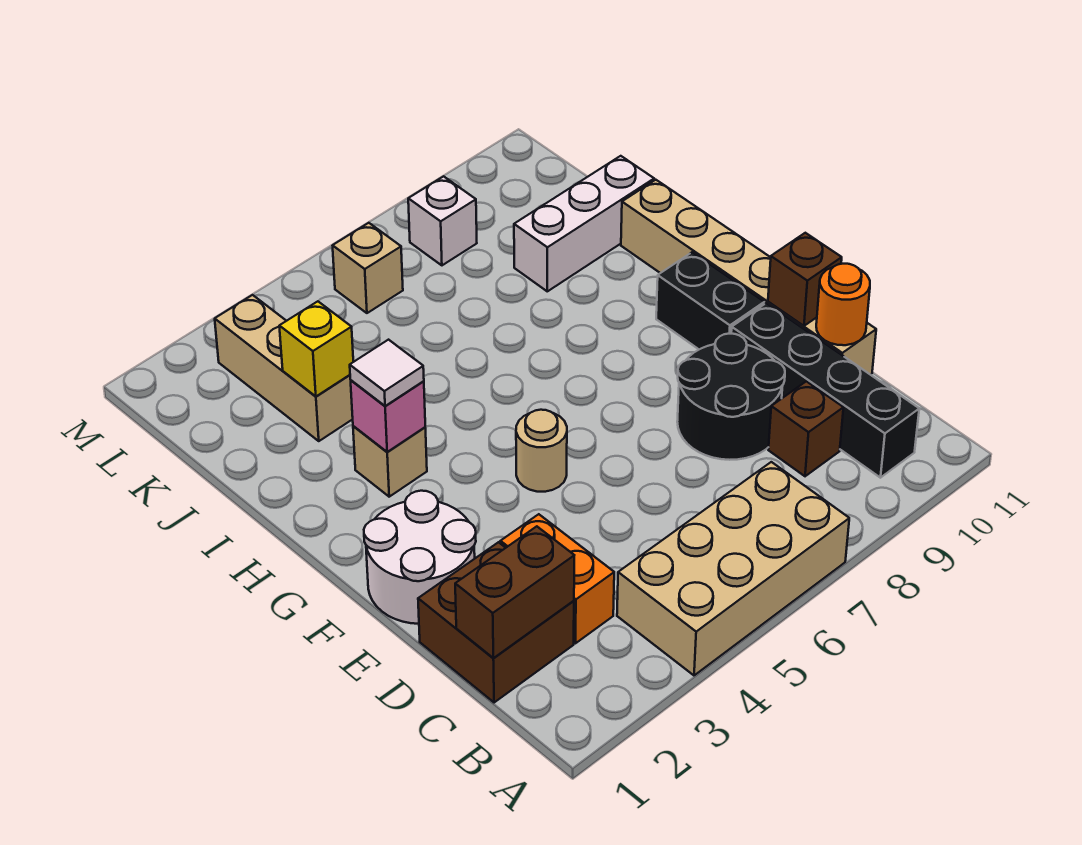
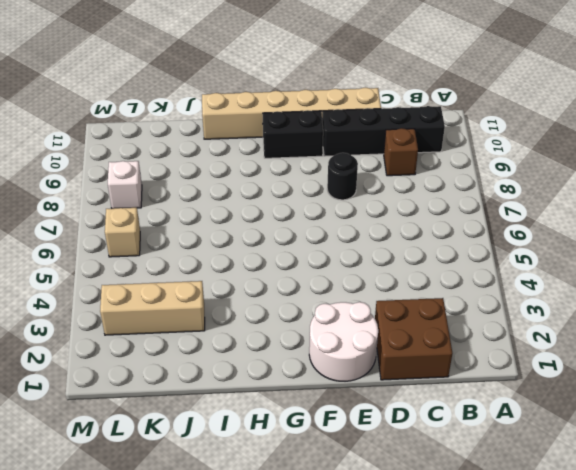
black 1x1 round brick [327,153,358,200] -> black 2x2 round brick [677,334,785,460]
none -> tan 2x4 brick [617,462,849,675]
none -> orange 1x2 brick [500,514,614,643]
none -> tan 1x1 round brick [516,410,567,492]

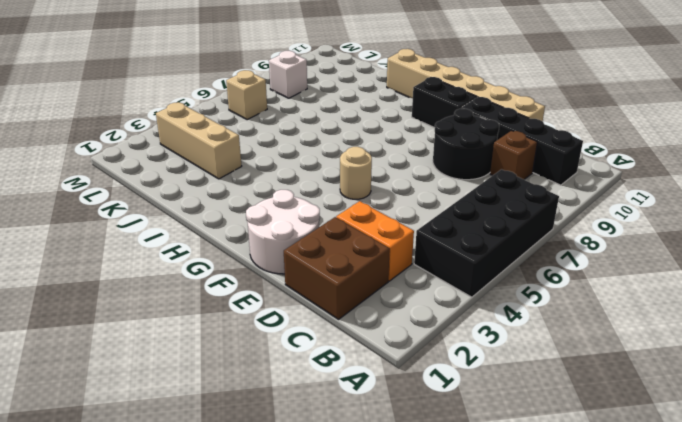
black 2x4 brick [414,169,559,297] -> tan 2x4 brick [617,462,849,675]
none -> tan 1x1 brick [353,426,427,497]
none -> white 1x3 brick [514,156,654,291]
none -> brown 1x2 brick [455,526,574,658]

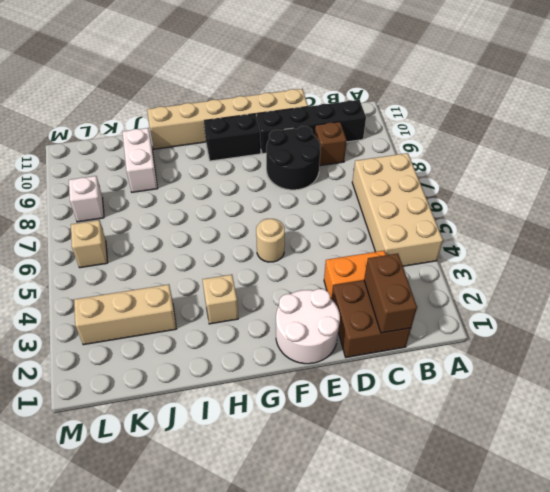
white 1x2 brick [123,128,158,192] -> white 1x3 brick [514,156,654,291]
none -> orange 1x1 round brick [816,264,870,345]
none -> brown 1x1 brick [768,233,842,326]
none -> pink 1x1 brick [351,380,425,452]

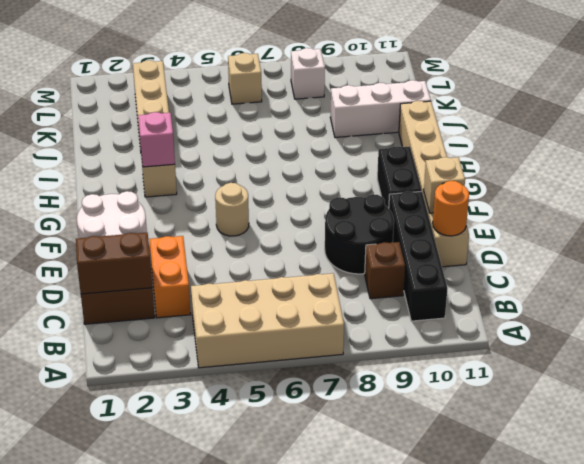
tan 1x1 brick [424,157,465,213] -> brown 1x1 brick [768,233,842,326]
none -> yellow 1x1 brick [279,301,353,396]
none -> white 1x1 tile [350,340,424,406]

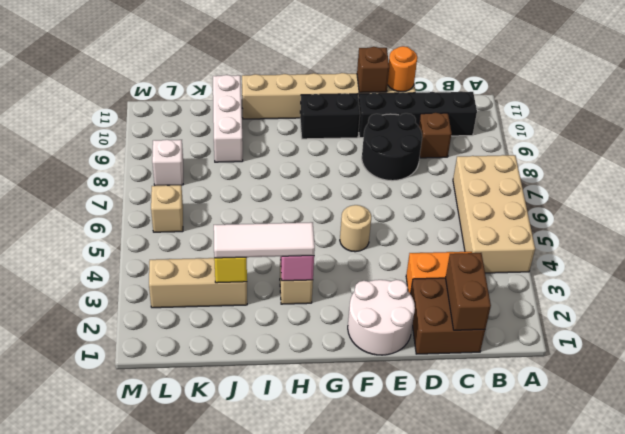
white 1x3 tile [214,222,315,258] -> white 1x1 tile [350,340,424,406]

